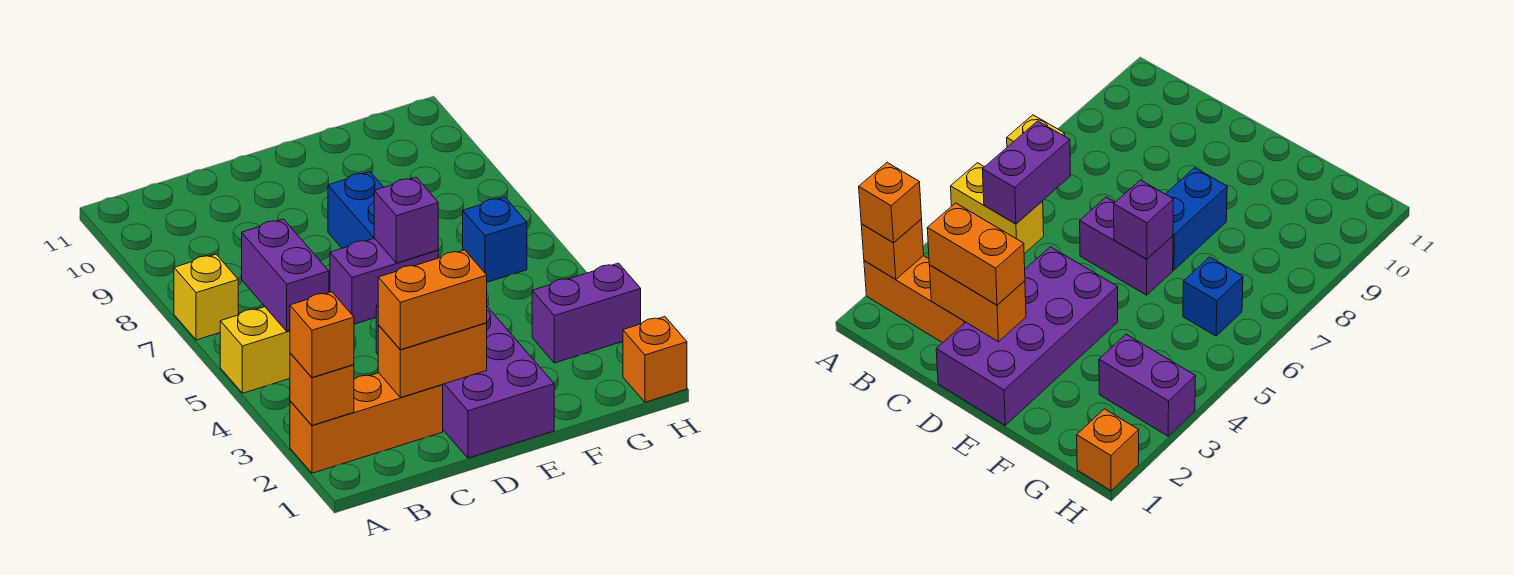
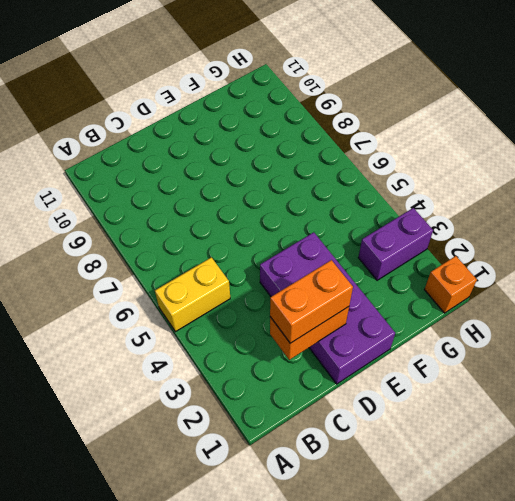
none -> orange 1x3 brick [290,373,443,473]
none -> yellow 1x1 brick [174,254,238,340]
none -> purple 1x2 brick [330,238,438,324]

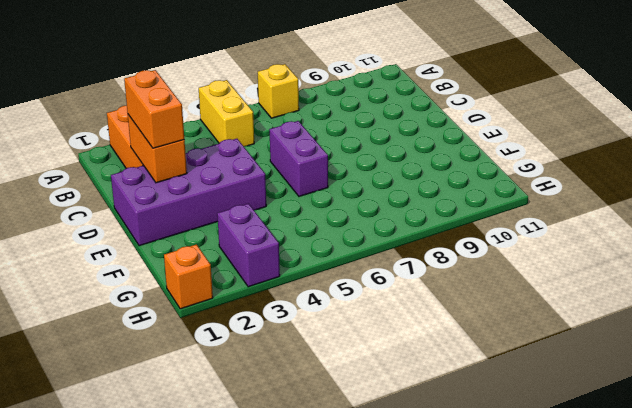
none -> blue 1x2 brick [328,172,384,248]
none -> blue 1x1 brick [463,197,527,282]
none -> orange 1x1 brick [290,353,354,425]

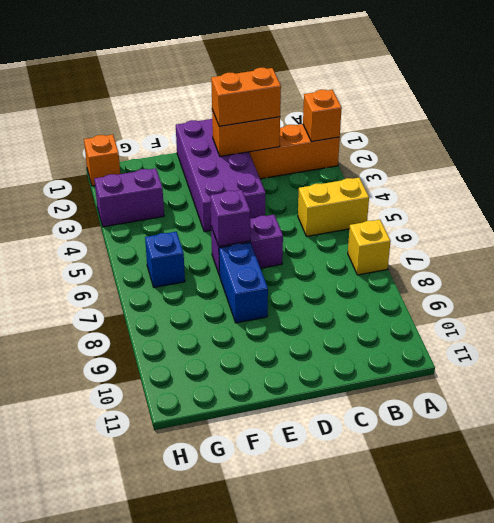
none -> purple 1x2 brick [242,219,329,331]
none -> orange 1x1 brick [290,292,354,378]

